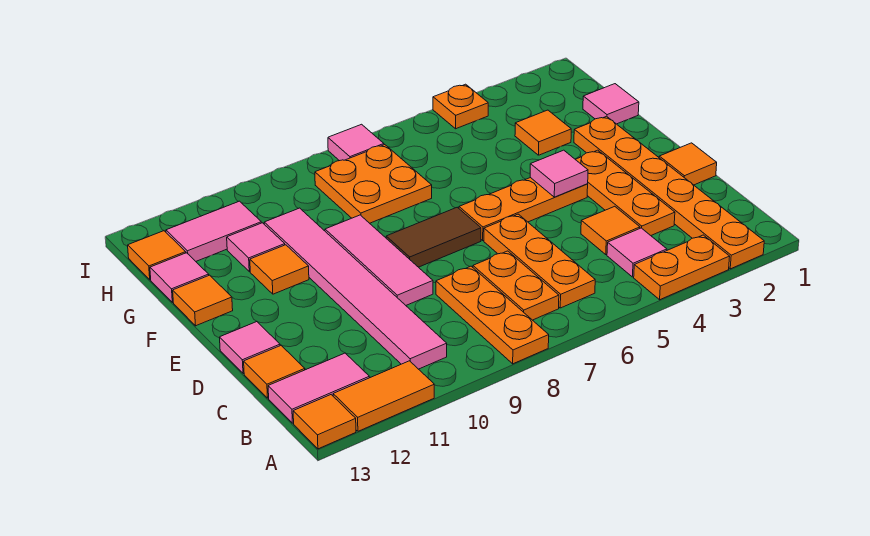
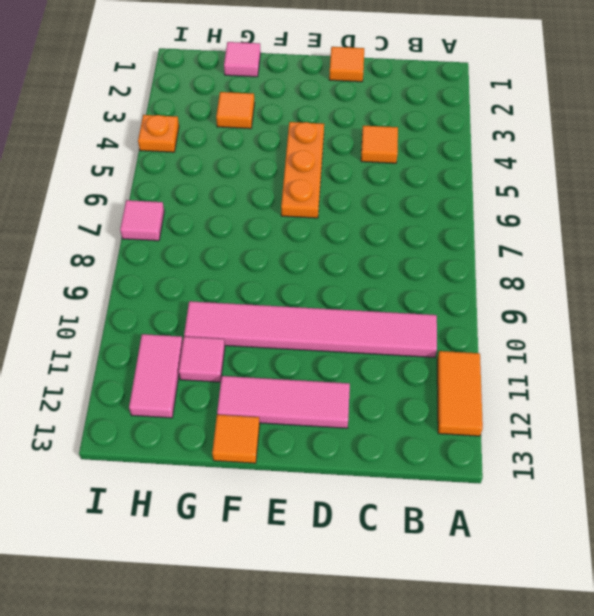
pink 1x3 tile [217,376,350,428] -> pink 1x3 tile moved to [325,215,433,305]
none -> orange 1x6 plate [574,116,764,269]
none -> orange 1x2 plate [634,235,730,300]
none -> orange 1x3 plate [436,266,549,364]
none -> orange 1x1 tile [293,395,356,449]

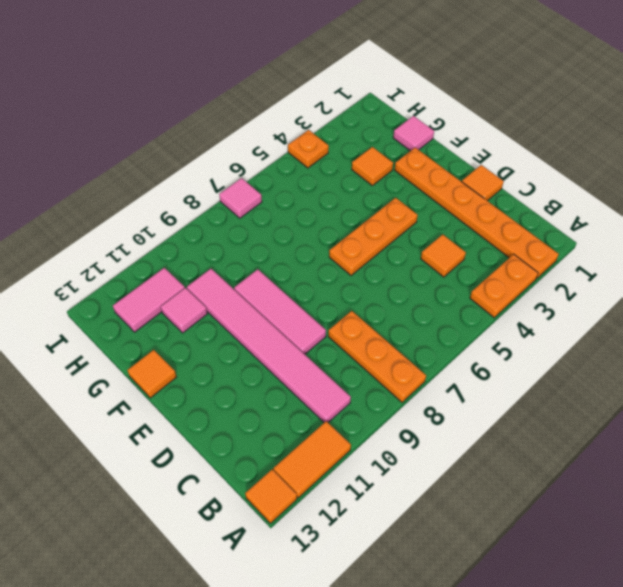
none -> pink 1x1 tile [607,228,667,277]
none -> orange 1x3 plate [484,214,595,308]
none -> orange 1x2 plate [473,251,559,320]
none -> pink 1x2 tile [268,353,369,423]

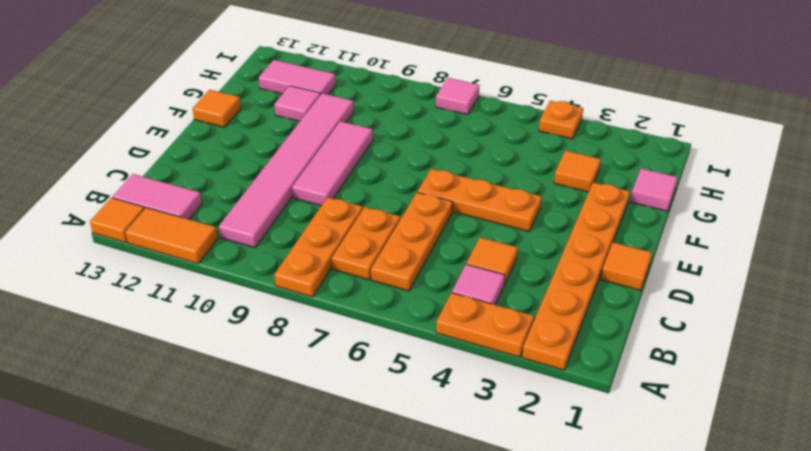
none -> orange 1x3 plate [575,150,675,235]
none -> orange 1x1 tile [244,346,305,398]
none -> pink 1x1 tile [220,322,280,374]
none -> brown 1x2 tile [386,207,481,267]

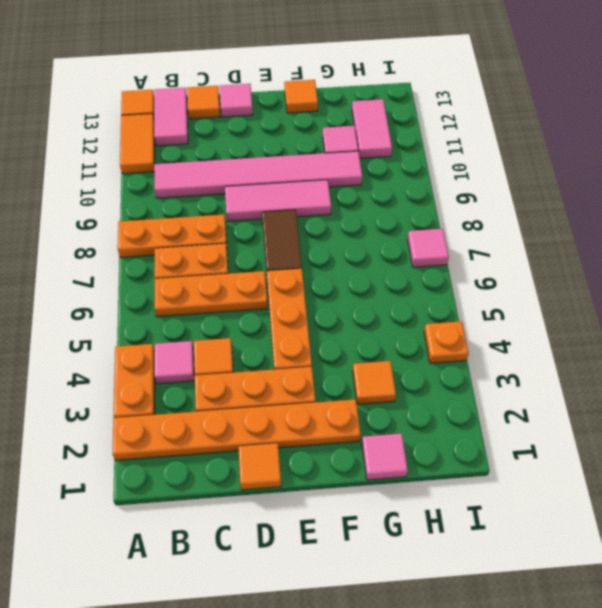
none -> orange 1x1 tile [250,245,309,294]
none -> orange 2x2 plate [315,145,432,223]
none -> pink 1x1 tile [150,253,209,303]
none -> orange 1x1 tile [128,231,186,280]

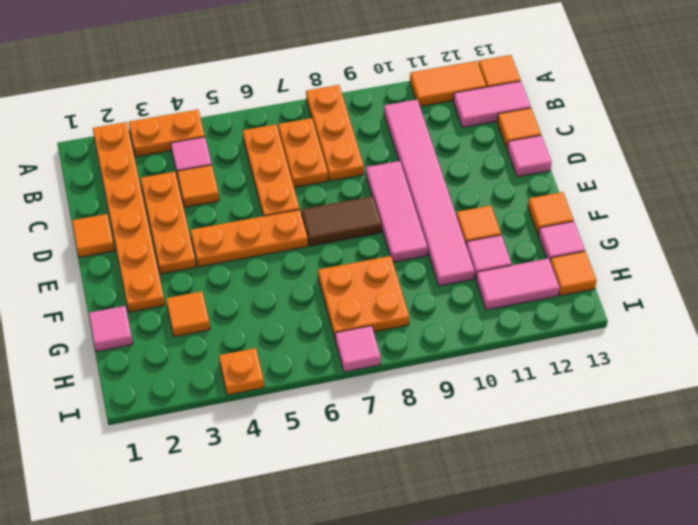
none -> pink 1x1 tile [530,150,588,197]

